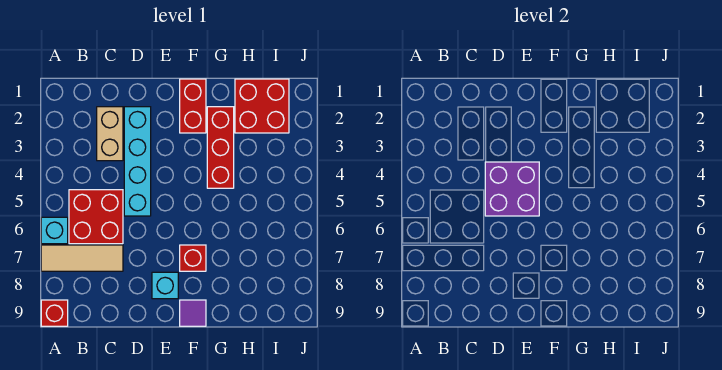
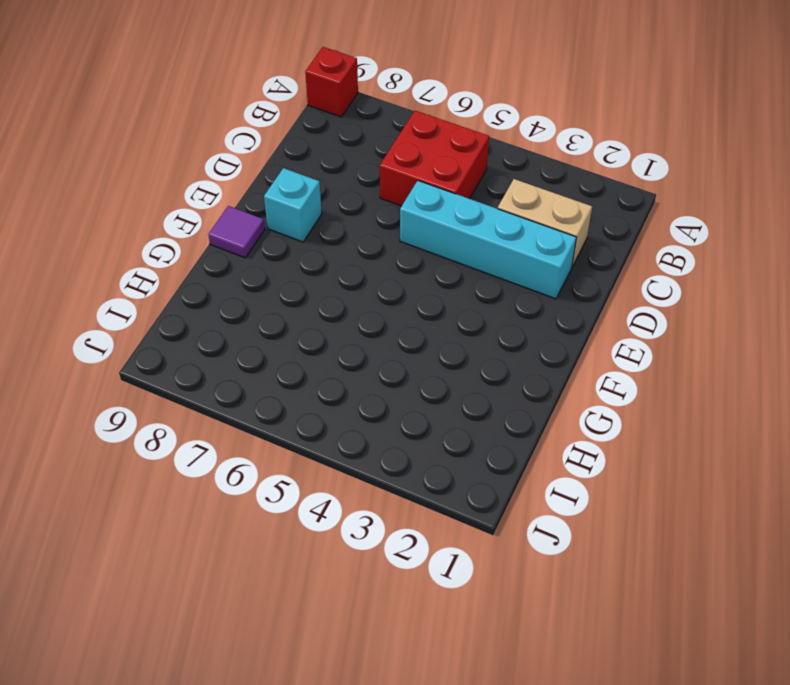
none -> cyan 1x1 brick [41,217,68,244]
none -> tan 1x3 tile [41,245,123,271]
none -> red 1x2 brick [180,79,206,133]

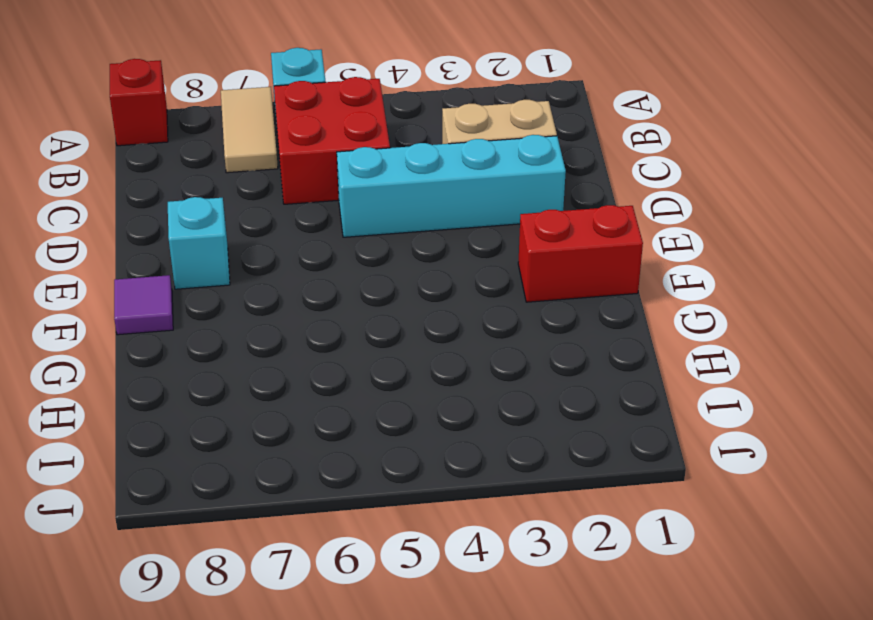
tan 1x2 tile [221,87,278,173] -> tan 1x3 tile [41,245,123,271]
none -> red 1x1 brick [180,245,206,271]
none -> red 1x3 brick [207,107,234,188]
none -> red 2x2 brick [235,79,289,133]

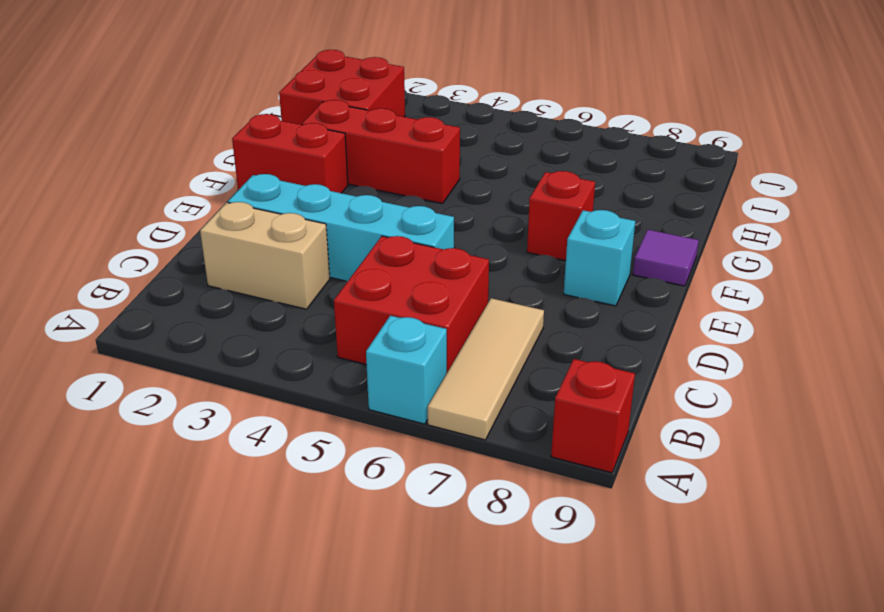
none -> purple 2x2 brick [485,162,539,216]

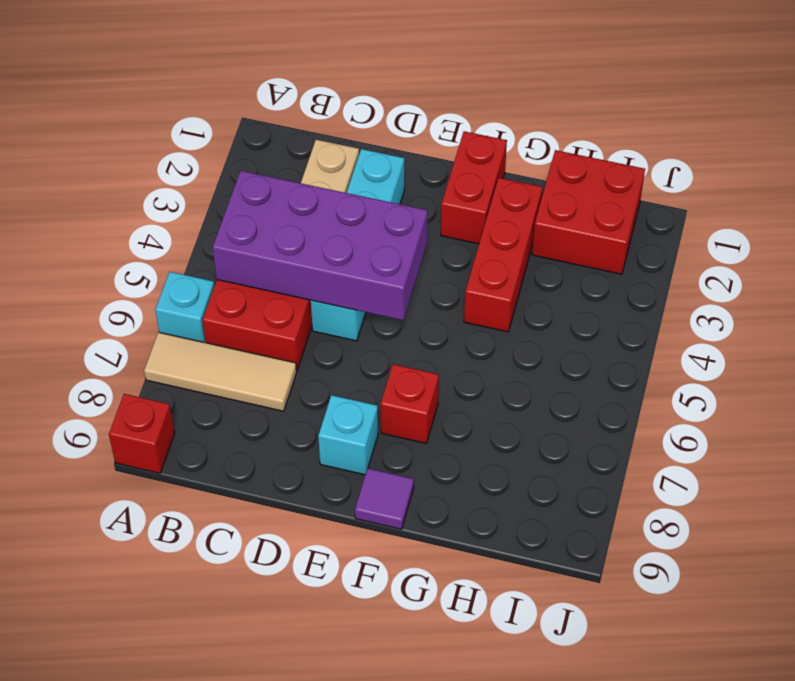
purple 2x4 brick [213,171,428,320] -> purple 2x2 brick [485,162,539,216]

